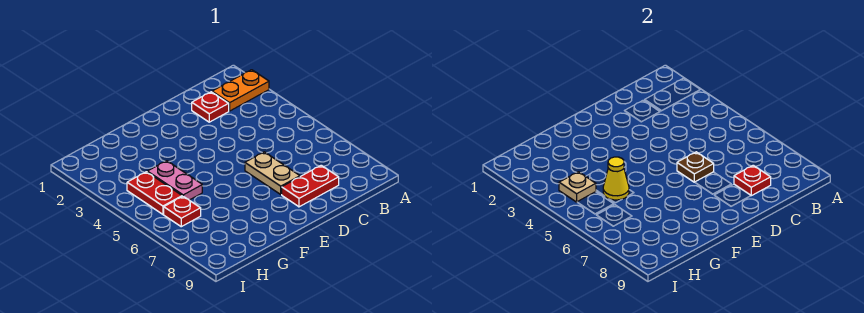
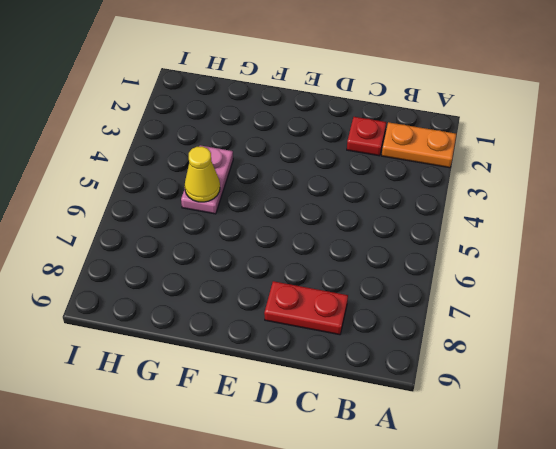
none -> tan 1x2 plate [245,152,300,194]
none -> red 1x2 plate [127,172,182,214]

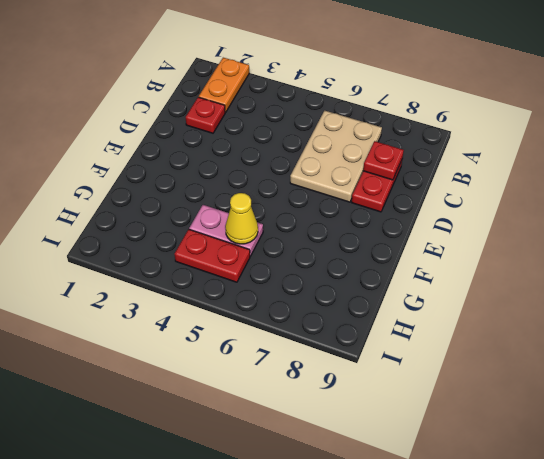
tan 2x3 plate [290,110,382,202] -> tan 1x2 plate [245,152,300,194]
none -> red 1x1 plate [164,196,201,227]
none -> brown 1x1 plate [677,152,714,182]

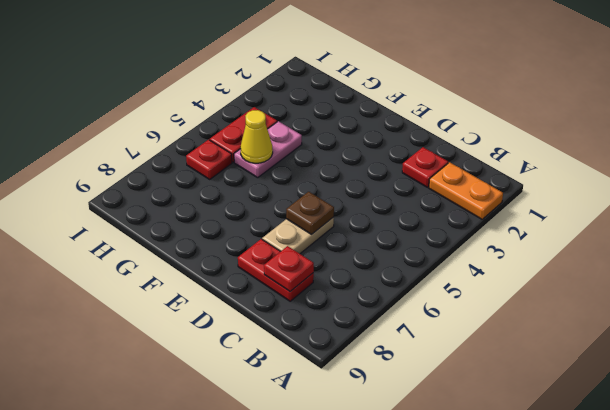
none -> tan 1x1 plate [559,172,596,202]

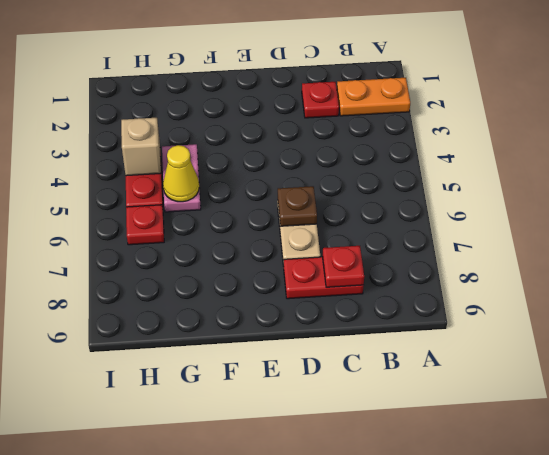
tan 1x1 brick [121,118,161,176] -> tan 1x1 plate [559,172,596,202]

